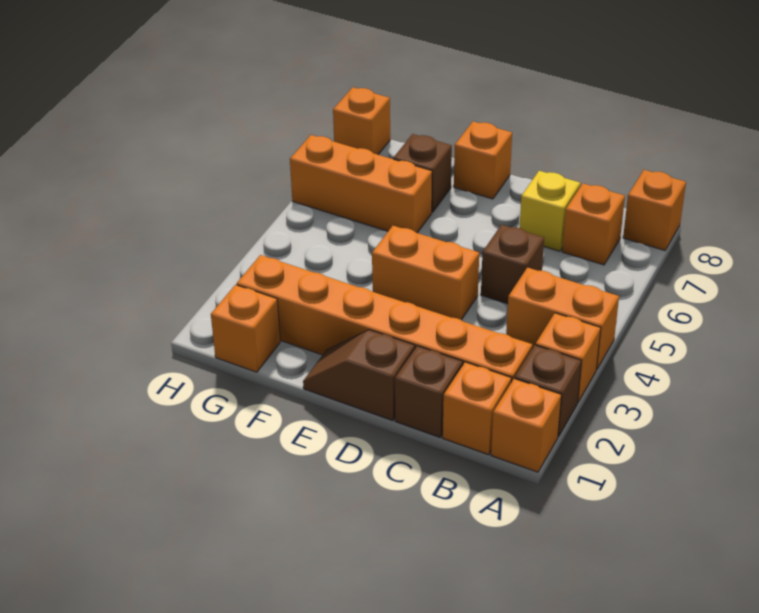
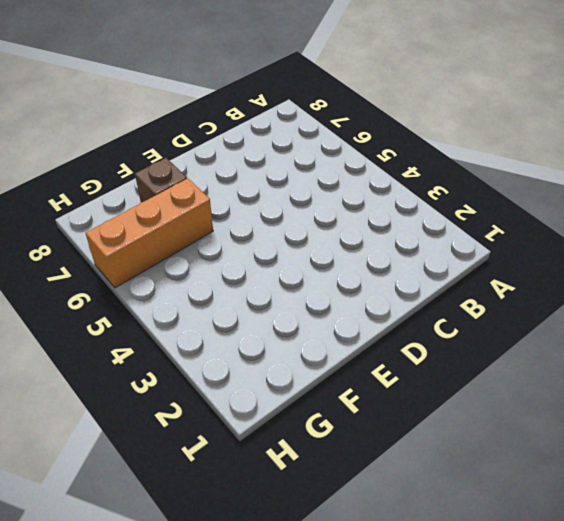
none -> orange 1x1 brick [491,379,561,472]
none -> brown 1x1 brick [515,345,581,437]
none -> orange 1x1 brick [536,313,601,402]

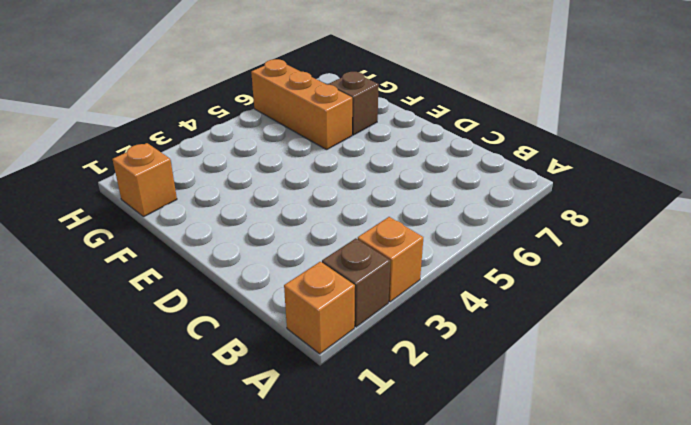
none -> orange 1x2 brick [506,268,619,370]
none -> orange 1x1 brick [623,170,686,250]
none -> orange 1x1 brick [443,362,512,455]

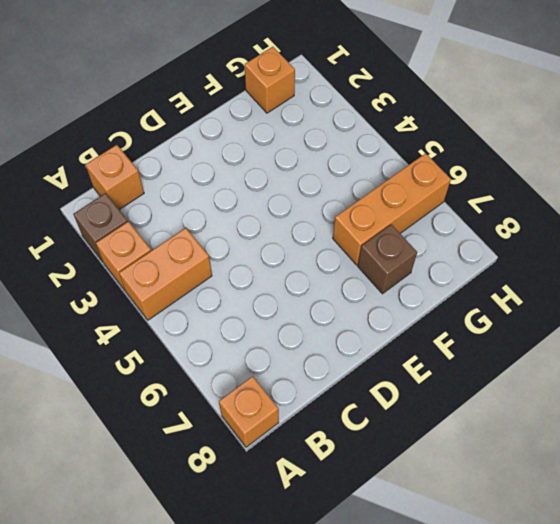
none -> orange 1x1 brick [491,379,561,472]
none -> orange 1x6 brick [237,255,532,382]
none -> orange 1x1 brick [562,183,625,265]

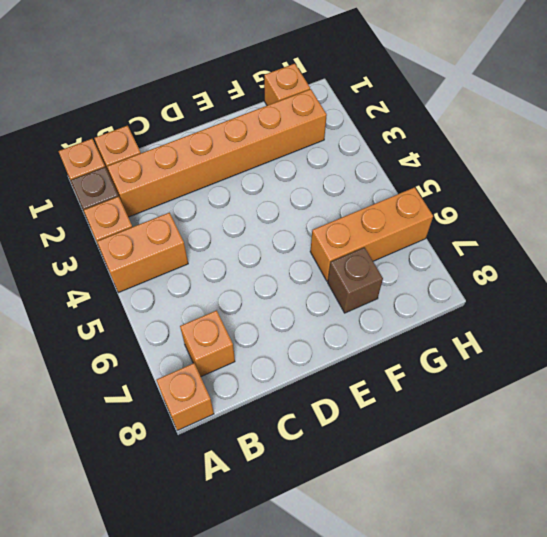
none -> brown 1x1 brick [395,346,463,437]
none -> brown 1x1 brick [481,225,544,304]
none -> yellow 1x1 brick [520,171,580,251]

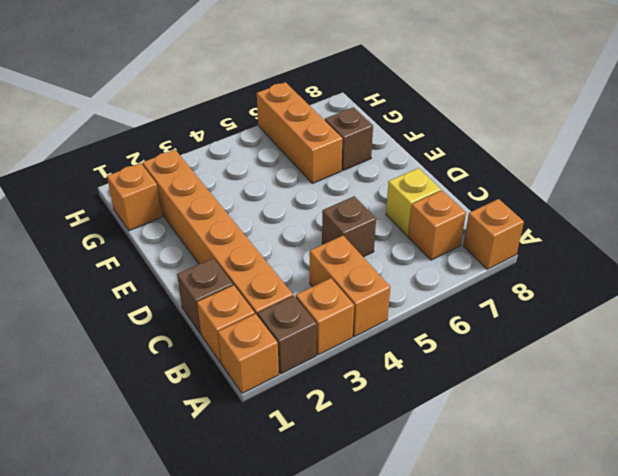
none -> brown 1x2 slope [303,330,415,421]
none -> orange 1x2 brick [372,226,479,320]
none -> orange 1x1 brick [454,121,512,199]

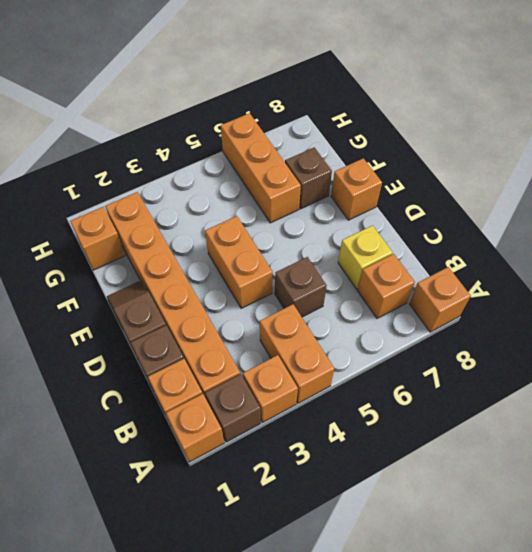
none -> orange 1x1 brick [333,87,390,155]

